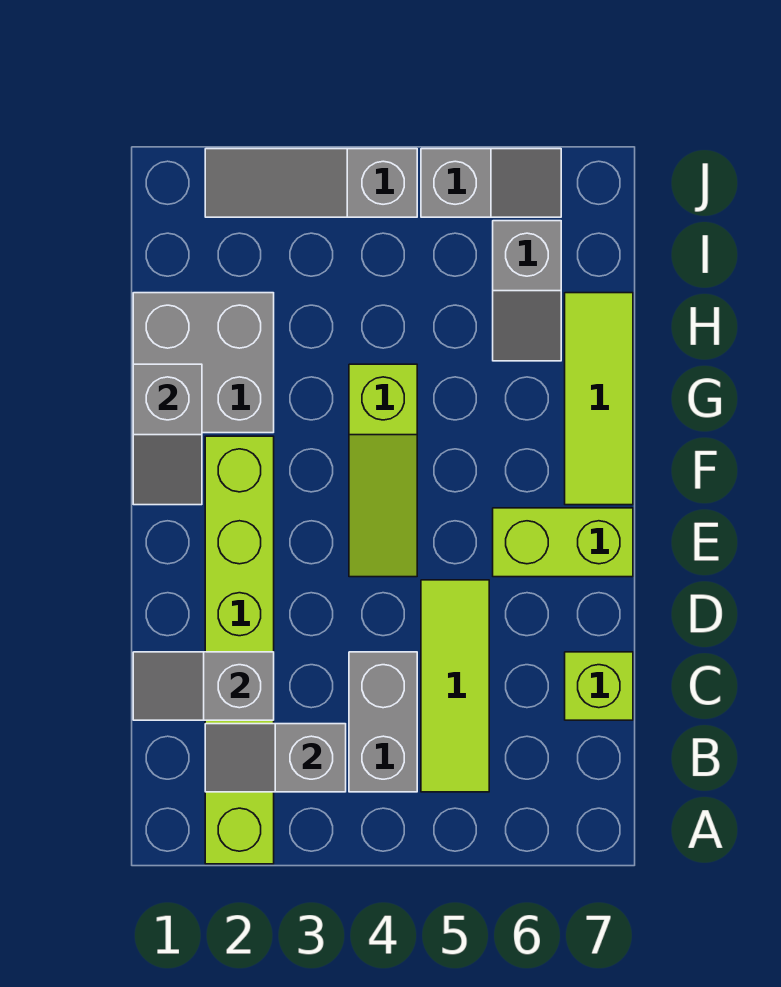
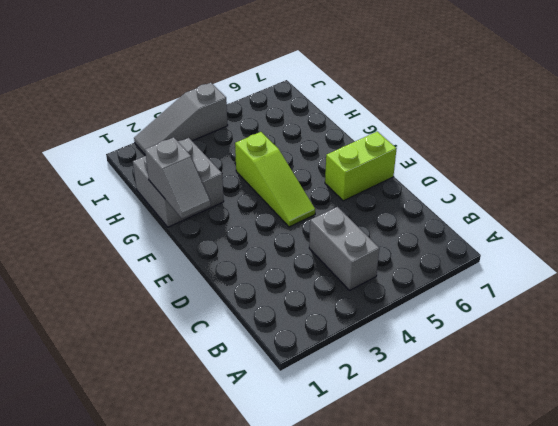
none -> lime 1x6 brick [205,436,274,864]
none -> lime 1x3 tile [421,580,489,792]
none -> lime 1x1 brick [565,652,633,720]

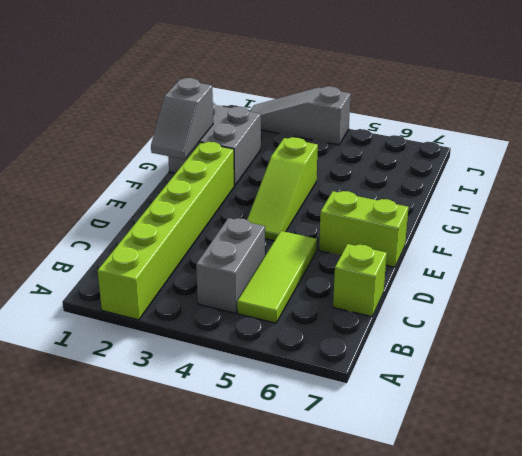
none -> lime 1x3 tile [565,293,633,505]
none -> grey 1x2 slope [493,221,561,361]
none -> grey 1x2 slope [421,149,561,217]

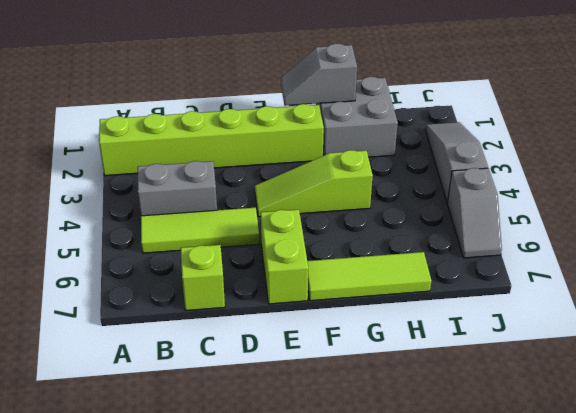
none -> grey 1x2 slope [493,221,561,361]
none -> grey 1x2 slope [205,724,346,792]
none -> grey 1x2 slope [133,652,274,720]

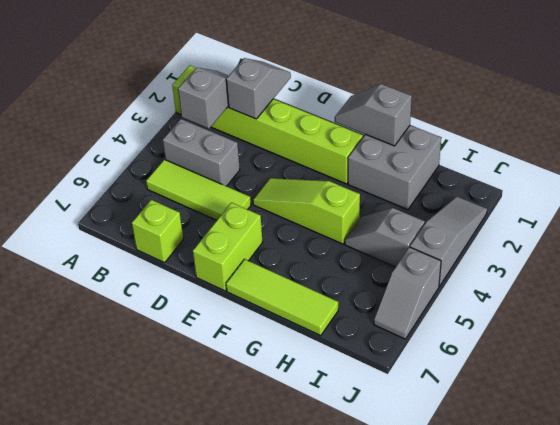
grey 1x2 slope [345,208,425,267] -> grey 1x2 slope moved to [493,221,561,361]

